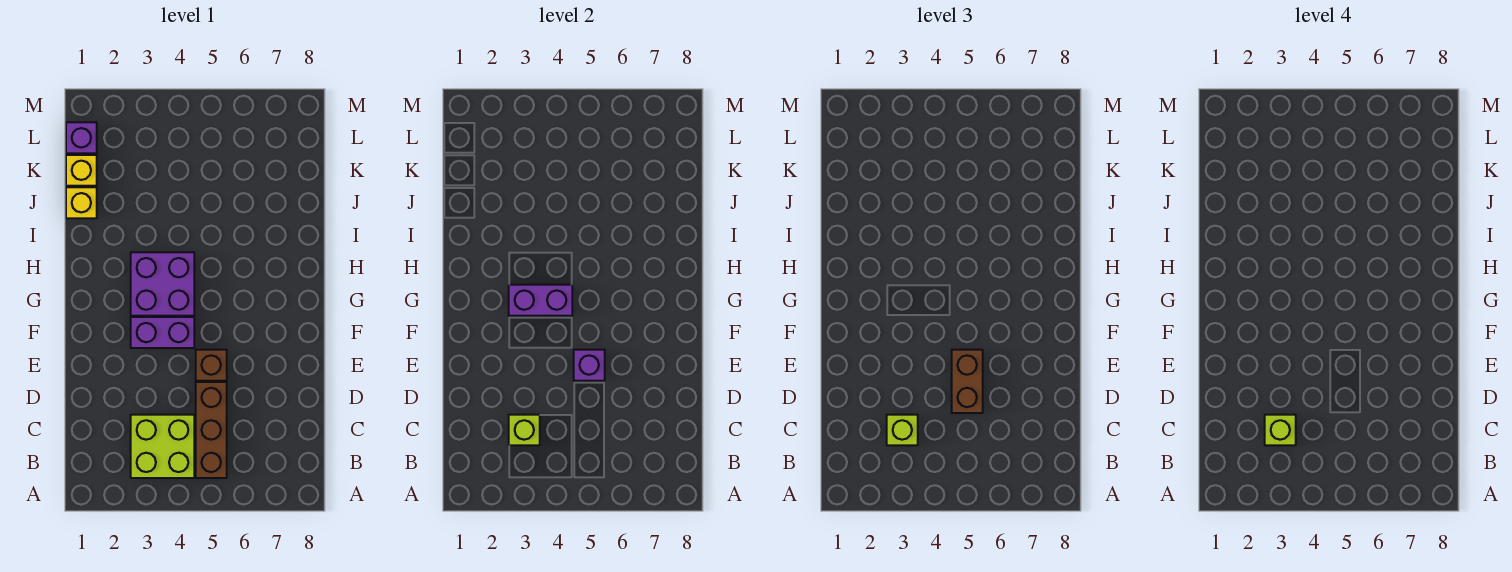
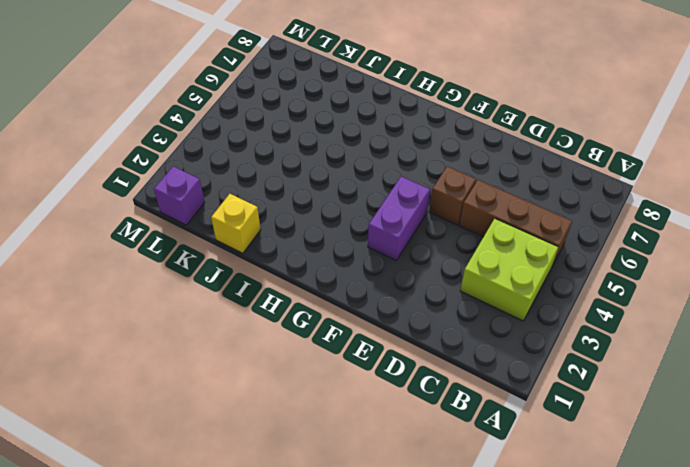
none -> purple 2x2 brick [131,252,194,316]
none -> yellow 1x1 brick [66,155,97,186]
none -> lime 1x1 brick [509,415,540,445]

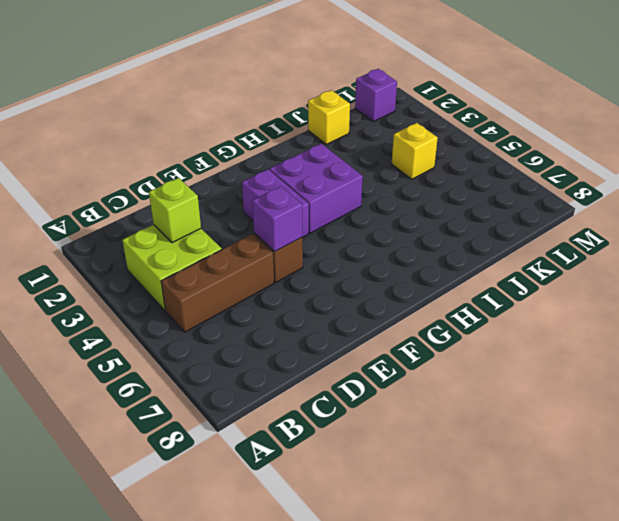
yellow 1x1 brick [392,123,438,179] -> yellow 1x1 brick moved to [66,155,97,186]
none -> purple 1x2 brick [509,285,572,316]
none -> lime 1x1 brick [887,415,918,445]
none -> brown 1x2 brick [952,350,983,413]

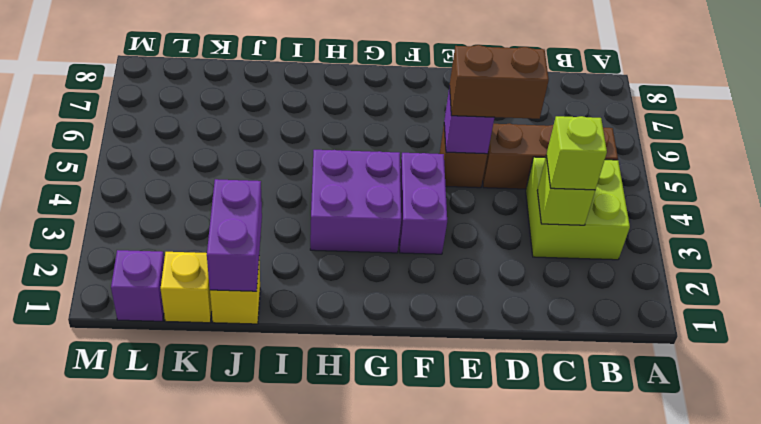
purple 1x2 brick [207,179,262,291] -> purple 1x2 brick moved to [509,285,572,316]
none -> lime 1x1 brick [1265,415,1296,445]

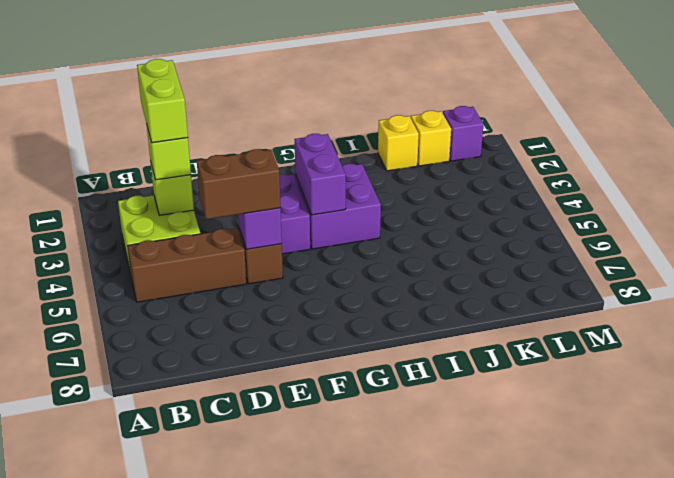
lime 1x2 brick [137,59,188,143] -> lime 1x1 brick [1265,415,1296,445]

